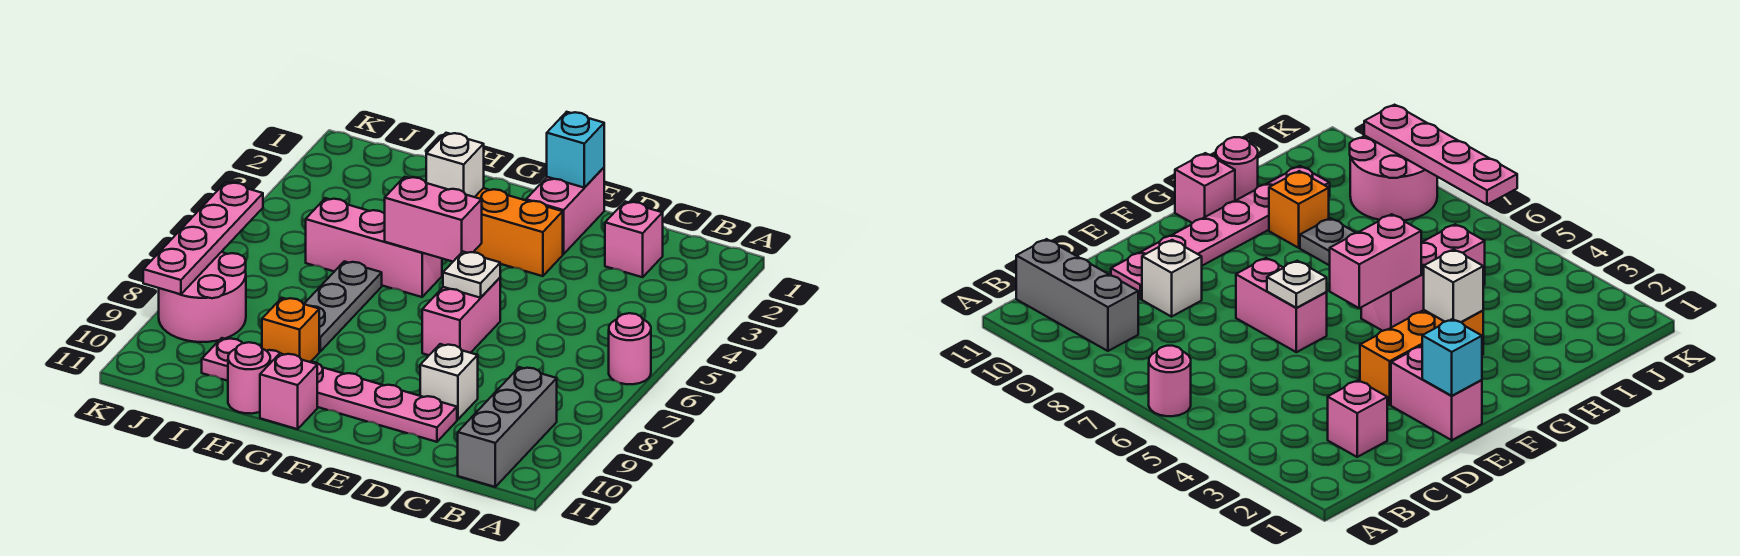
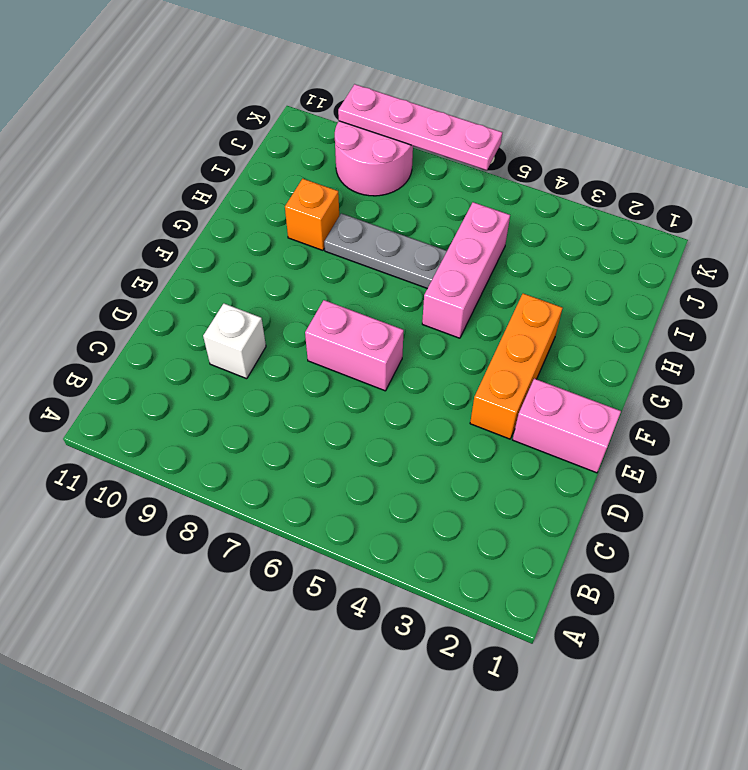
none -> pink 1x1 round brick [609,313,651,384]
none -> grey 1x3 brick [458,367,557,487]
none -> pink 1x1 brick [605,202,663,277]

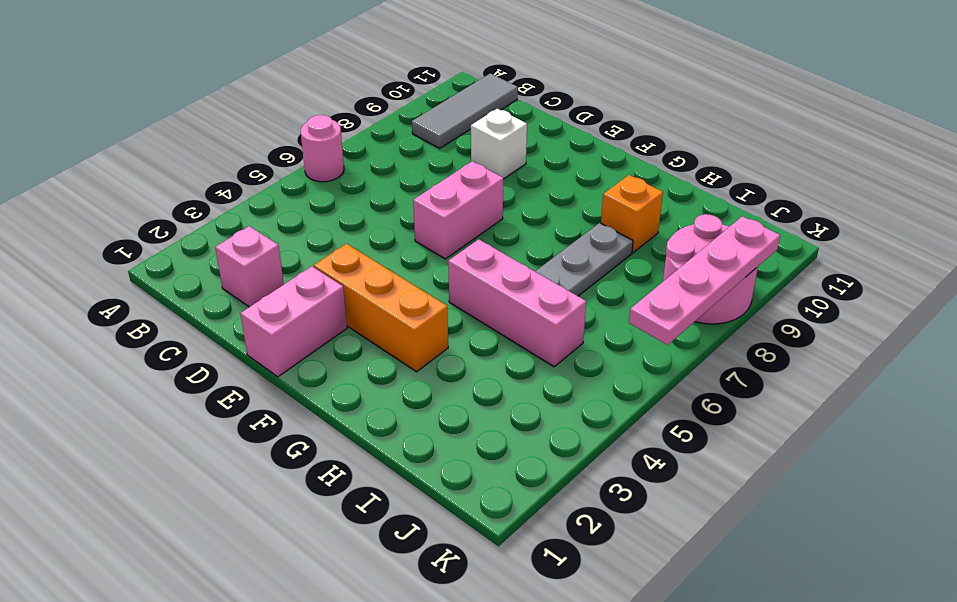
grey 1x3 tile [412,73,518,148] -> grey 1x3 brick [458,367,557,487]
none -> pink 1x6 plate [202,338,457,442]
none -> pink 1x1 brick [260,353,317,429]
none -> pink 1x1 round brick [228,342,270,414]

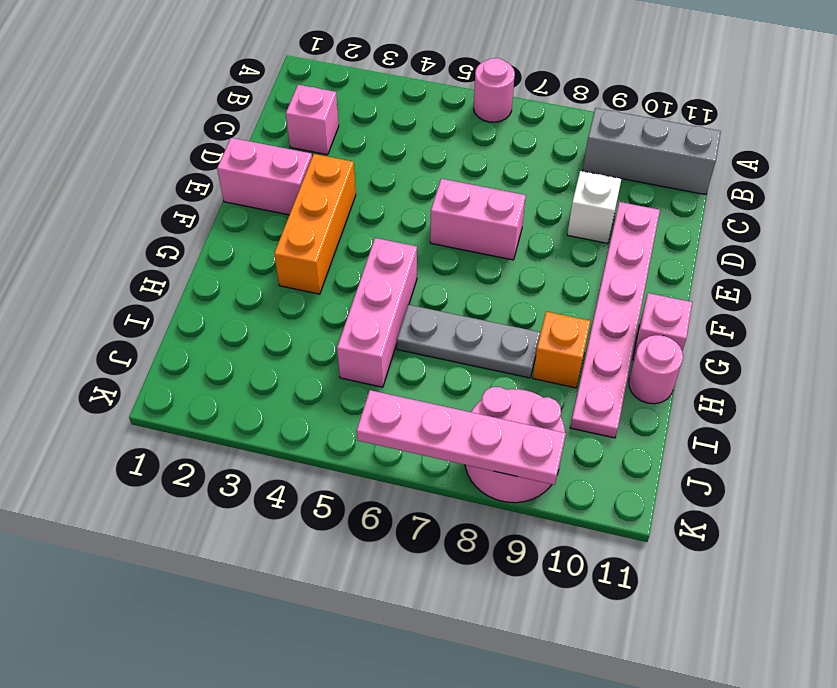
none -> cyan 1x1 brick [547,112,604,188]
none -> white 1x1 plate [443,252,500,298]
none -> pink 1x2 brick [385,177,482,262]

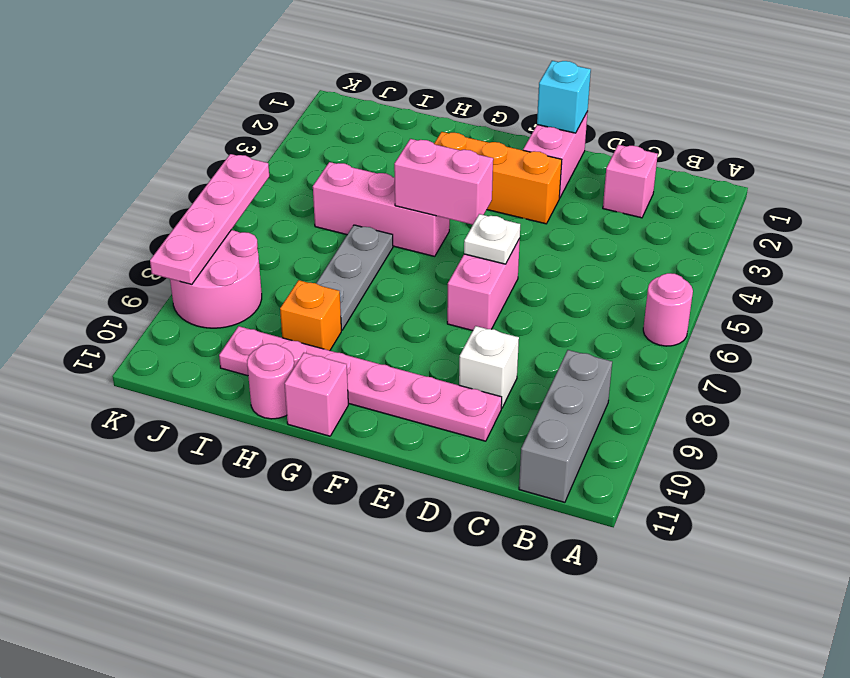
none -> white 1x1 brick [426,133,484,197]

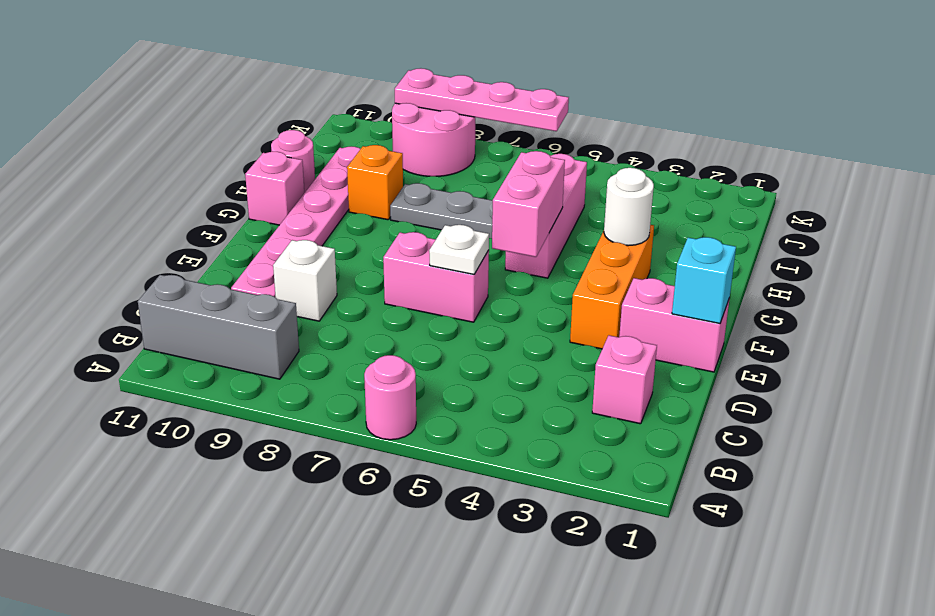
white 1x1 round brick [604,168,654,246] -> white 1x1 brick [426,133,484,197]

